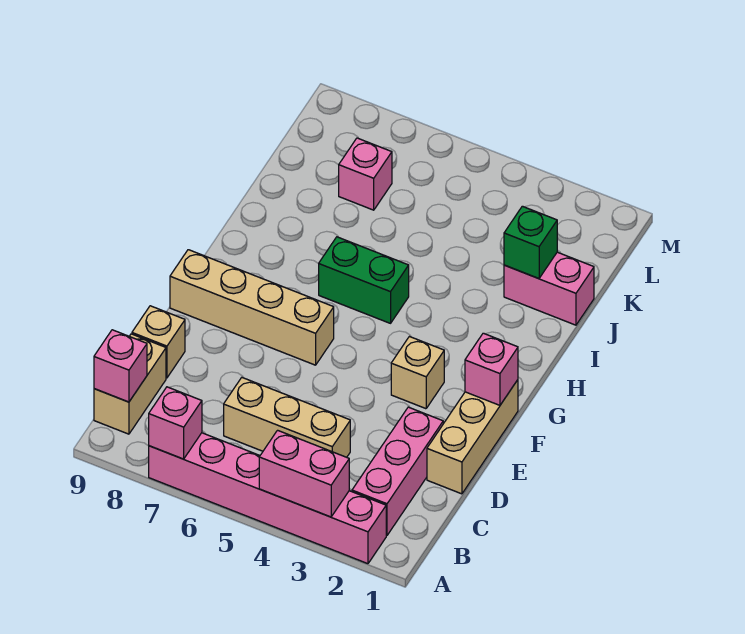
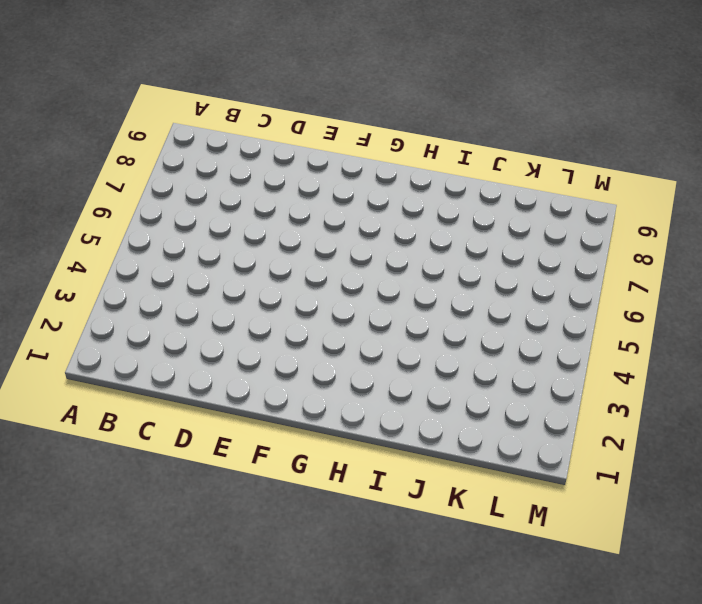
none -> pink 1x6 brick [149,433,386,564]
none -> pink 1x3 brick [352,407,443,536]
none -> tan 1x2 brick [94,334,166,434]

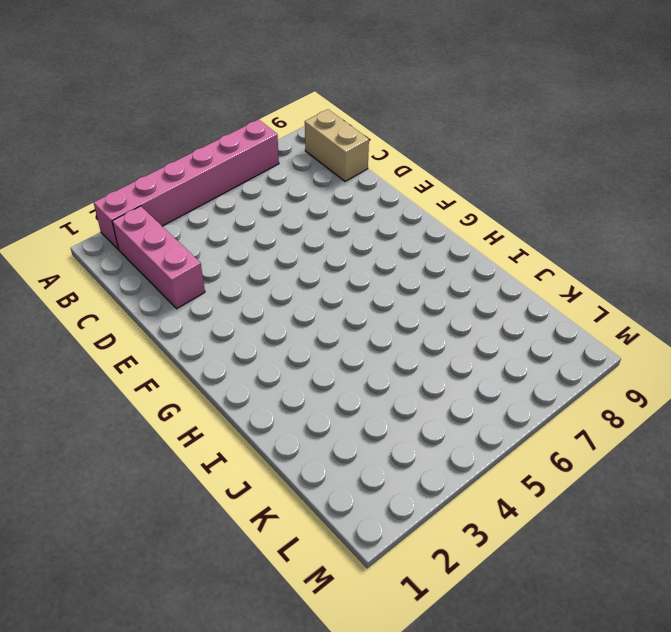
none -> tan 1x3 brick [224,378,350,457]
none -> tan 1x3 brick [427,380,518,494]
none -> tan 1x1 brick [132,306,185,378]

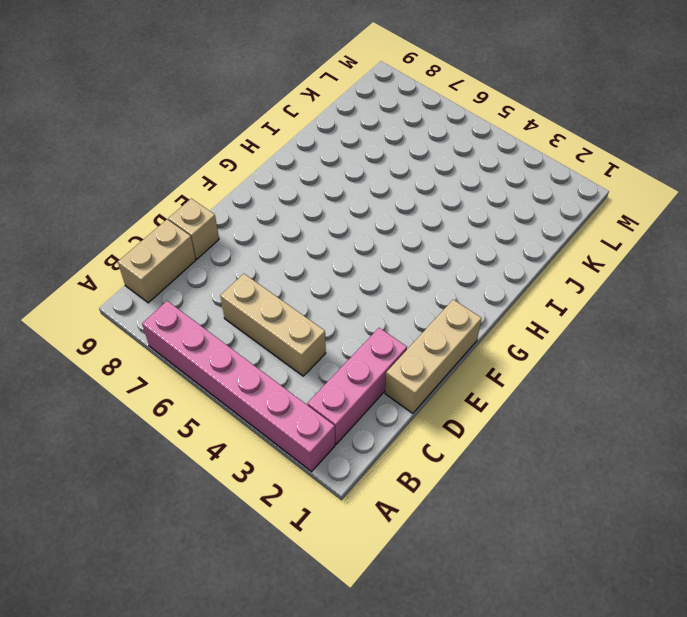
none -> tan 1x1 brick [391,337,444,409]
none -> tan 1x4 brick [170,250,334,365]
none -> green 1x2 brick [319,237,409,323]

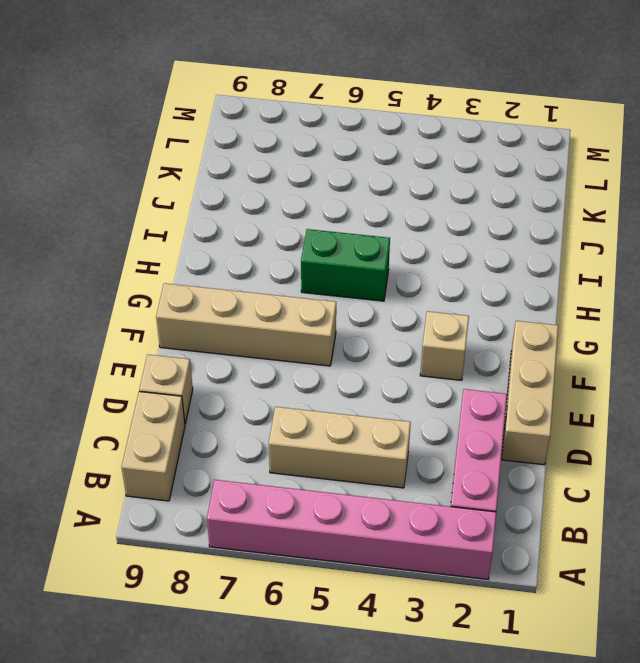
none -> pink 1x2 brick [504,252,594,325]
none -> pink 1x1 brick [339,138,392,210]
none -> pink 1x2 brick [259,430,349,517]

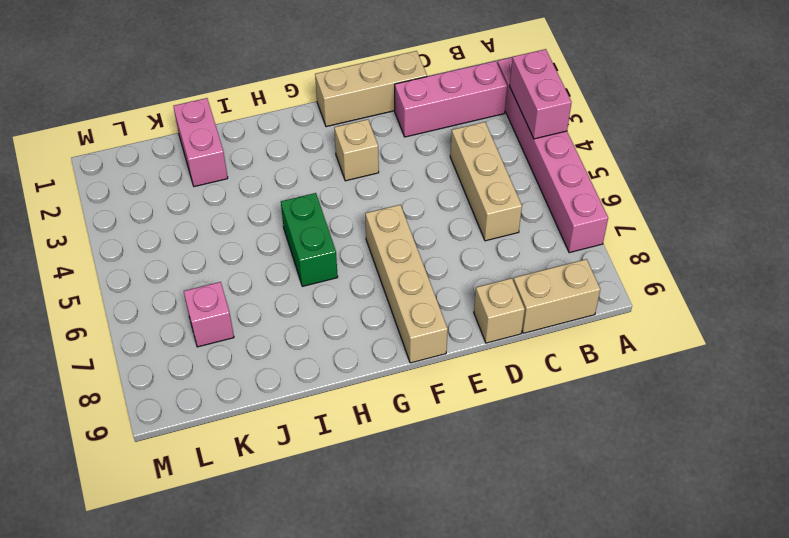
none -> pink 1x1 brick [149,387,202,459]
none -> pink 1x1 brick [94,330,147,402]
none -> pink 1x1 brick [465,333,518,405]

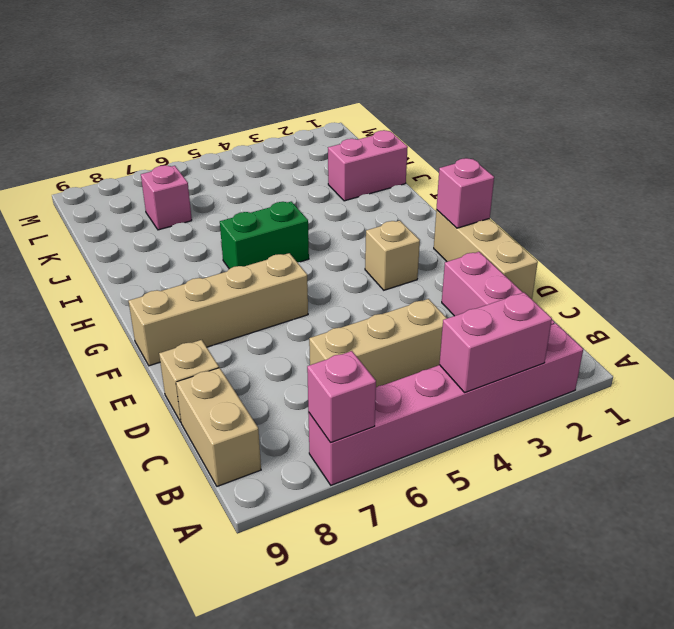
none -> pink 1x1 brick [94,330,147,402]
none -> green 1x1 brick [504,206,557,279]

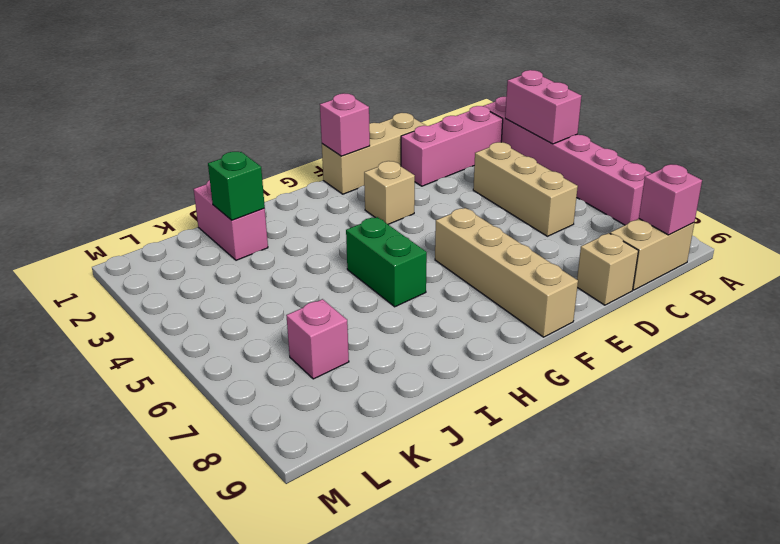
none -> pink 1x1 brick [149,387,202,459]

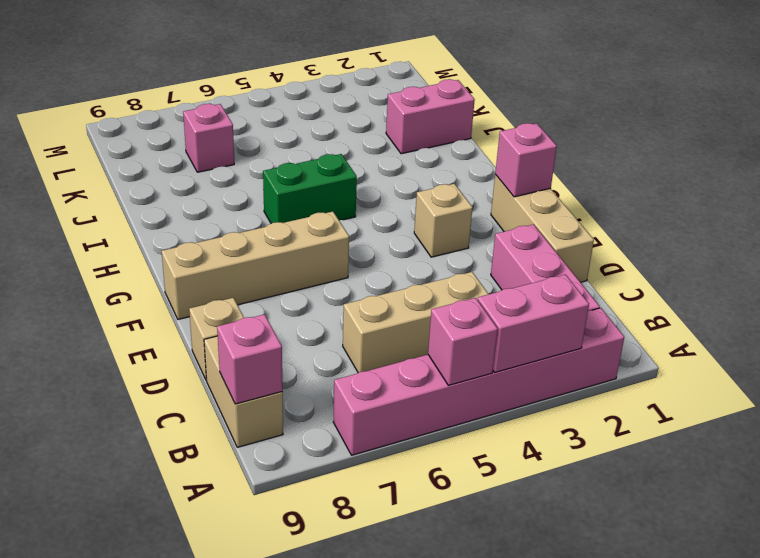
pink 1x1 brick [428,298,497,385] -> pink 1x1 brick moved to [149,387,202,459]
none -> green 1x1 brick [504,206,557,279]

